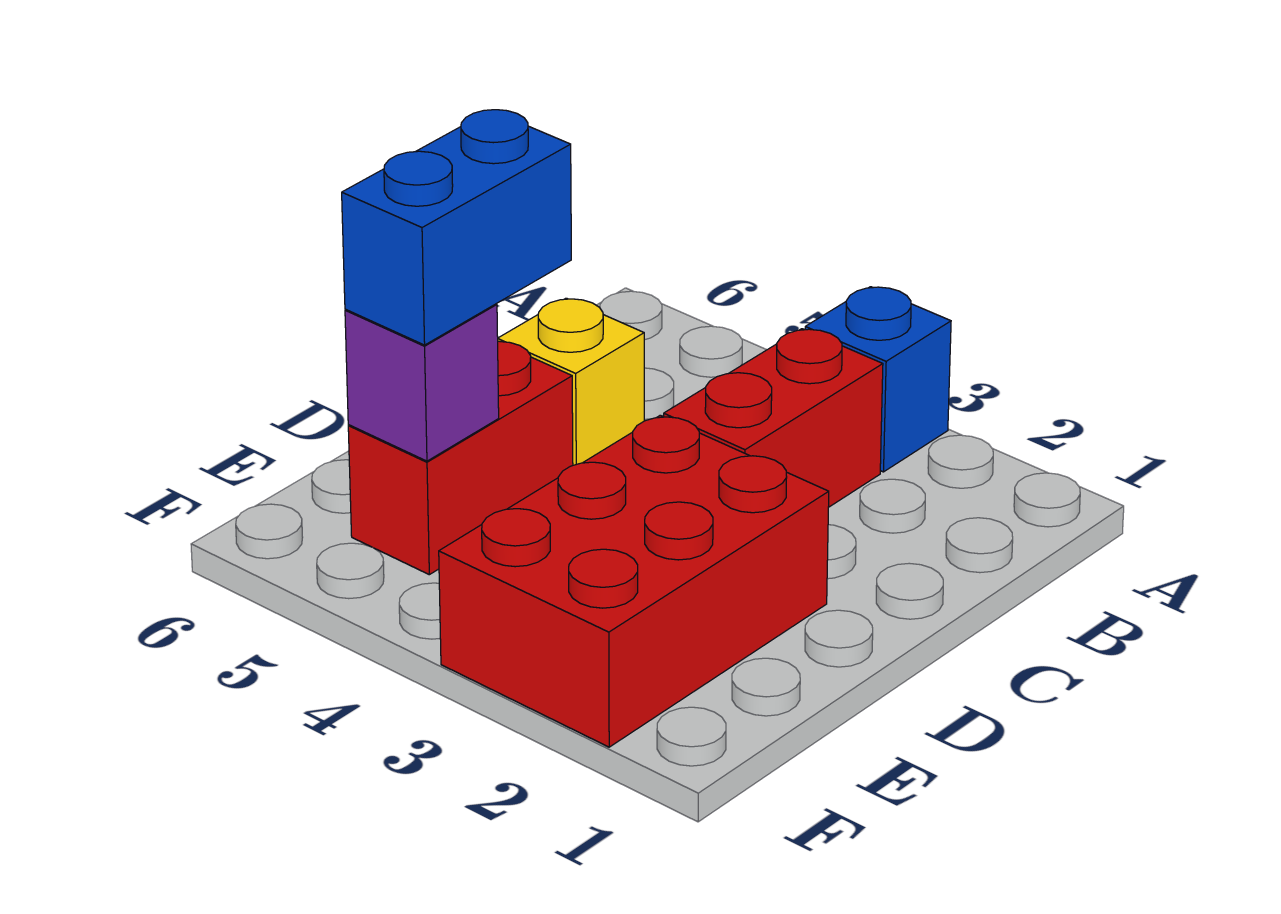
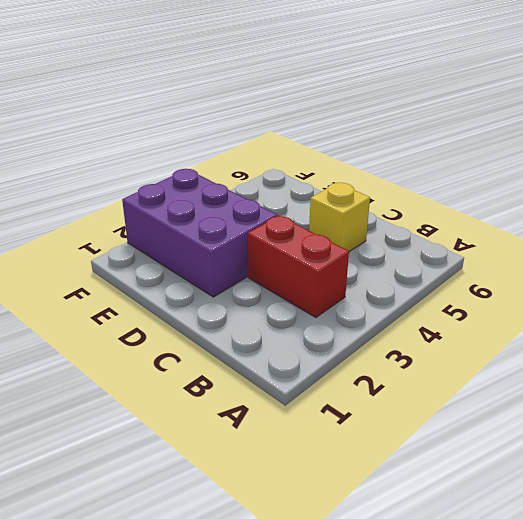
purple 2x3 brick [122,169,277,297] -> red 2x3 brick [439,415,829,747]
none -> blue 1x1 brick [805,287,951,472]
none -> red 1x2 brick [348,341,573,575]

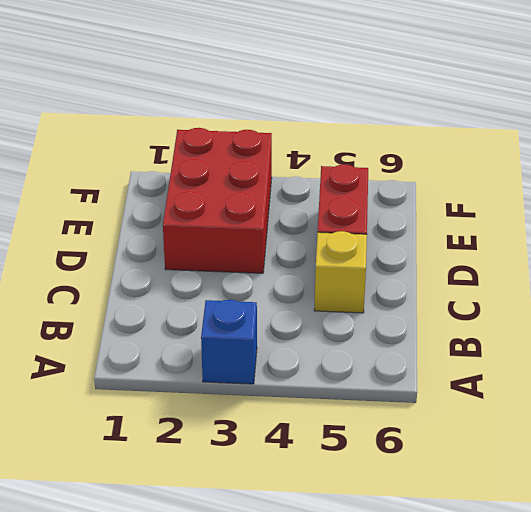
none -> red 1x2 brick [664,329,883,507]
none -> purple 1x1 brick [345,304,499,461]

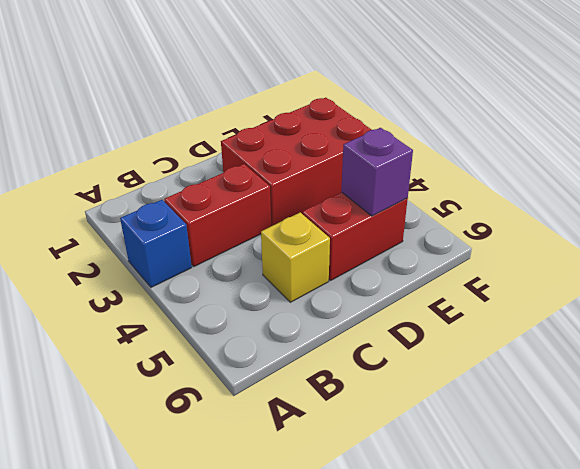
none -> blue 1x2 brick [342,110,571,345]

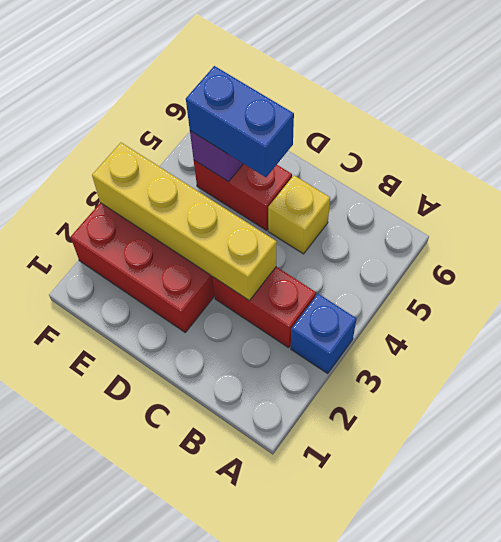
yellow 1x4 brick [92,143,277,301] -> none

